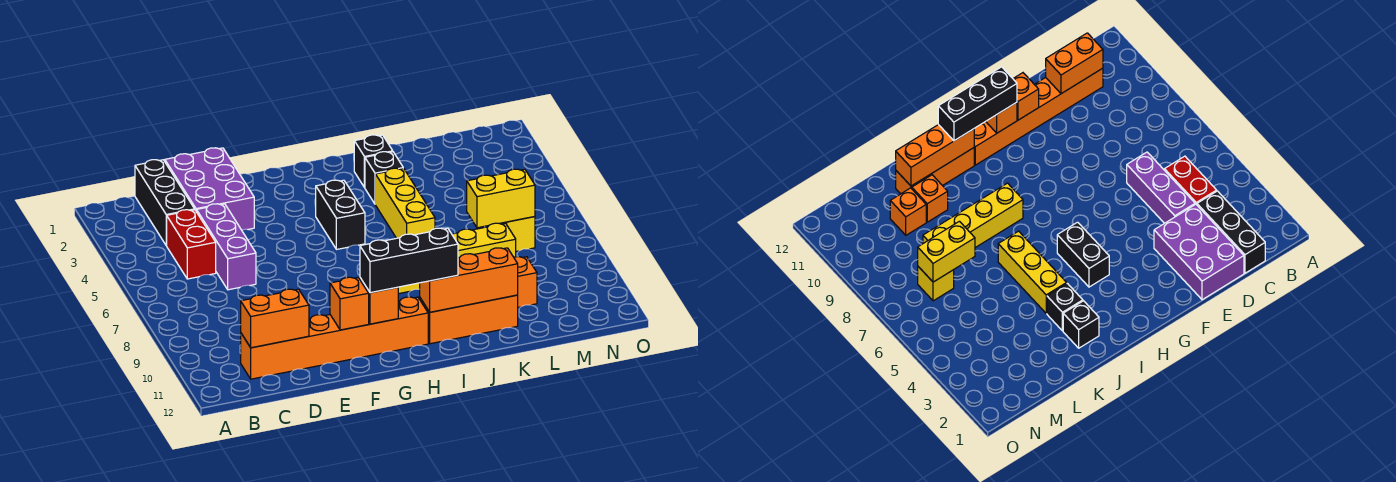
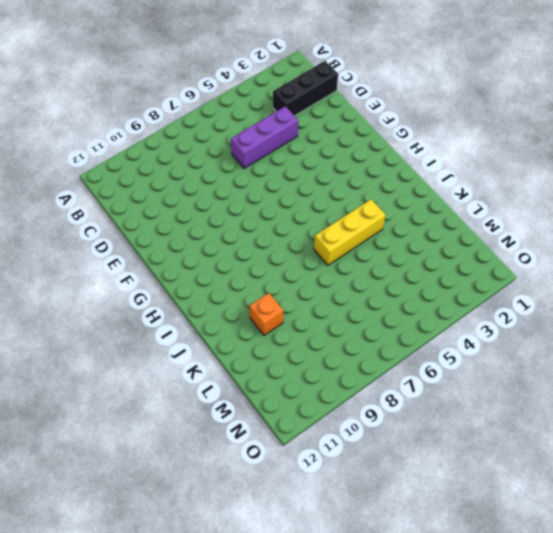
none -> red 1x2 brick [166,210,216,279]
none -> orange 1x6 brick [241,297,428,379]
none -> purple 2x3 brick [165,148,254,230]

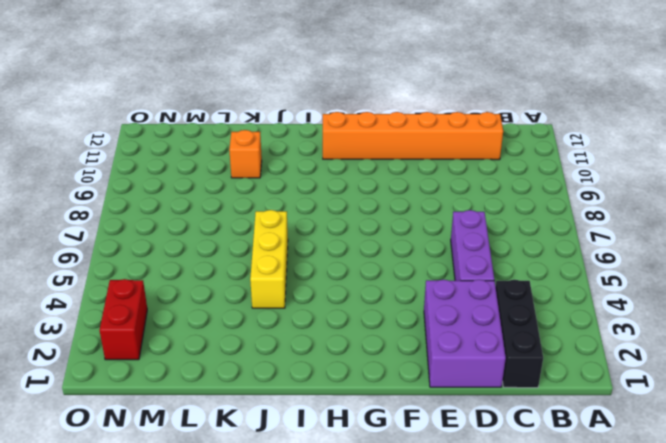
red 1x2 brick [100,279,147,360] -> red 1x2 brick moved to [166,210,216,279]
none -> black 1x2 brick [316,180,365,249]
none -> yellow 1x4 brick [398,223,516,294]
none -> orange 1x3 brick [420,295,518,344]

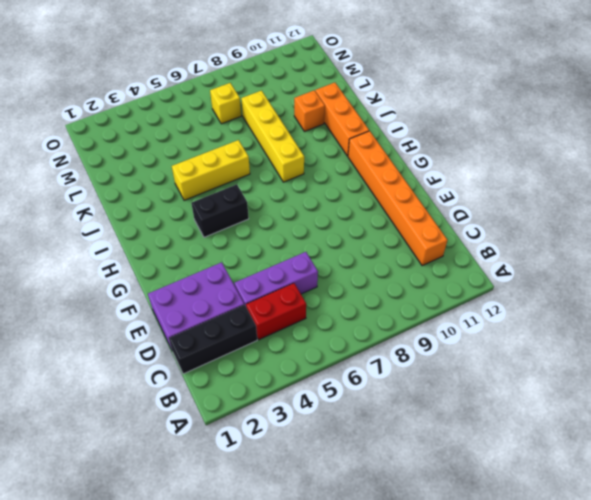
none -> black 1x1 brick [354,135,393,188]
none -> black 1x1 brick [365,152,403,204]
none -> orange 1x1 brick [514,257,537,307]

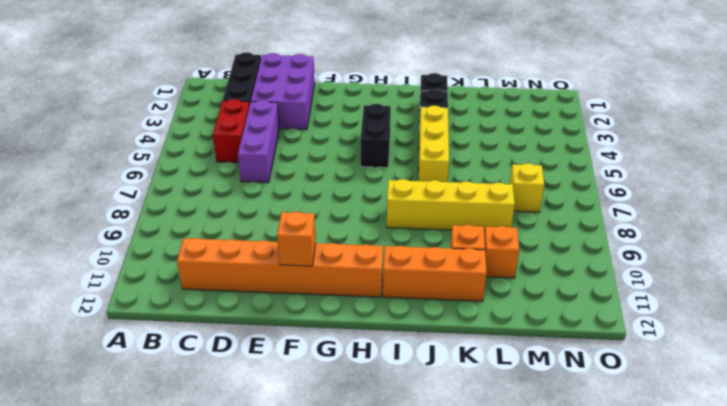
none -> orange 1x2 brick [241,289,309,348]
none -> orange 1x1 brick [360,278,398,324]
none -> orange 1x3 brick [420,248,518,312]

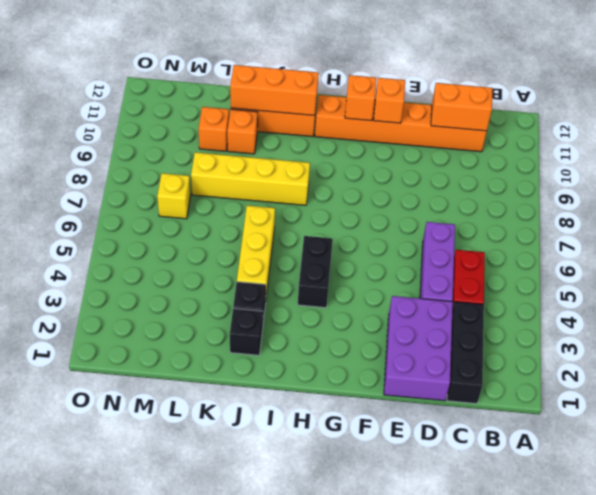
none -> yellow 1x2 brick [467,169,535,228]
none -> black 1x3 brick [360,228,458,293]

